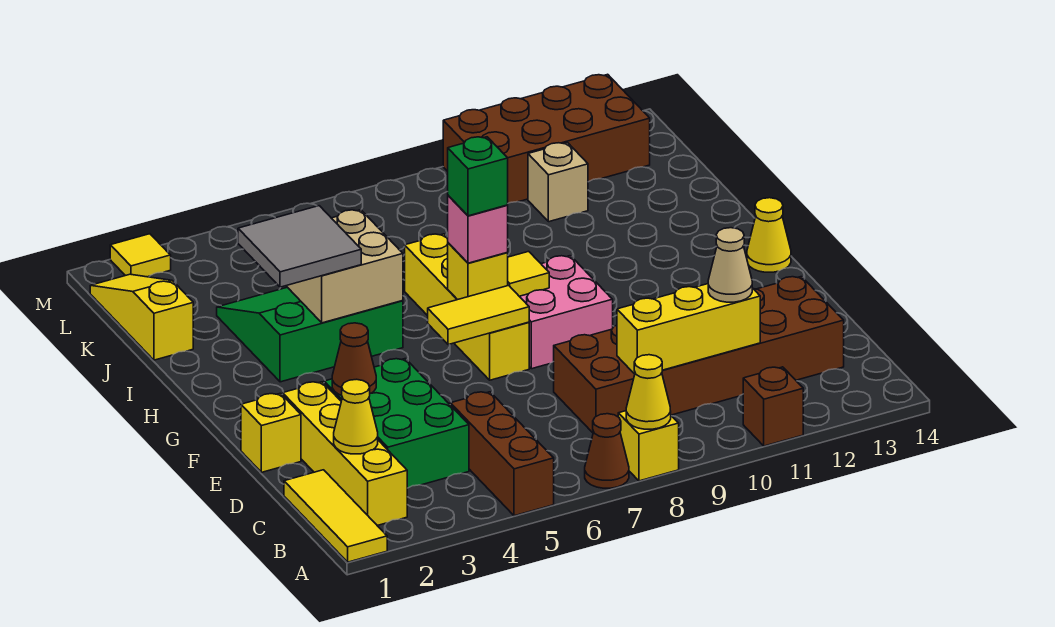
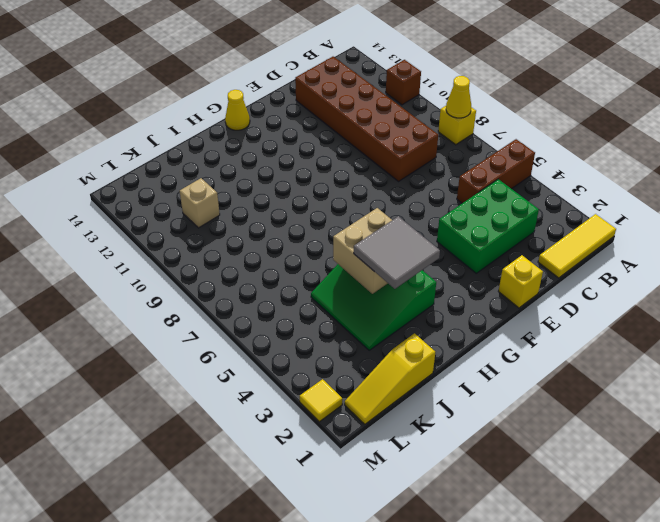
none -> brown 1x1 cone [585,414,629,488]
none -> yellow 1x4 brick [283,382,407,526]
none -> yellow 1x4 brick [405,234,529,380]

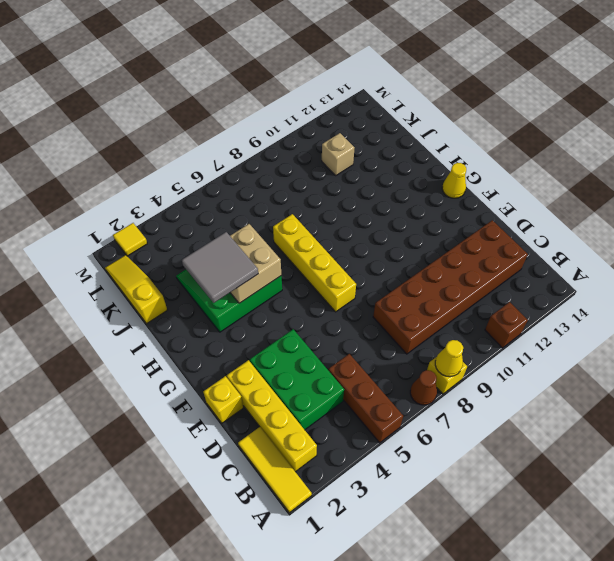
none -> pink 2x2 brick [519,256,613,369]
none -> brown 2x4 brick [443,74,650,203]
none -> yellow 1x1 cone [334,379,378,454]

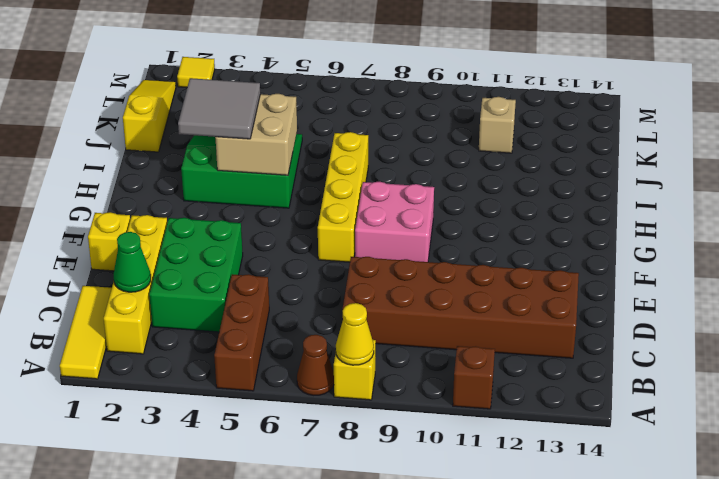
green 1x1 cone [114,232,151,292] -> yellow 1x1 cone [334,379,378,454]
none -> yellow 1x1 cone [747,198,791,272]
none -> brown 2x4 brick [443,74,650,203]
none -> yellow 1x3 brick [617,284,760,374]

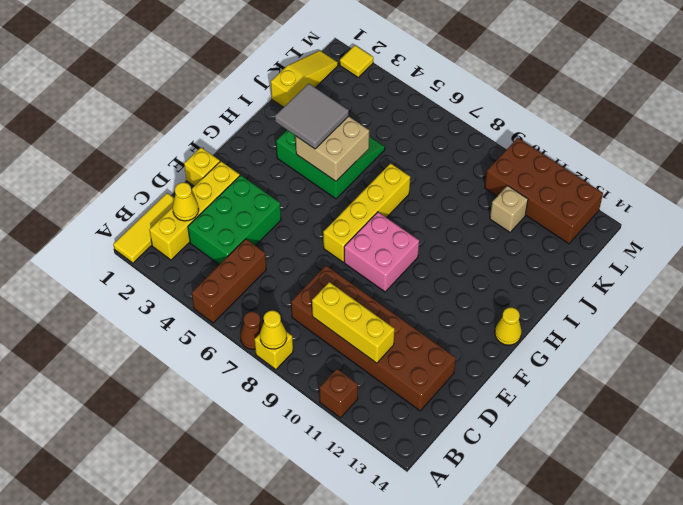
none -> brown 1x1 cone [332,323,376,395]
none -> yellow 1x2 tile [428,285,529,345]
none -> yellow 1x1 brick [448,243,508,300]

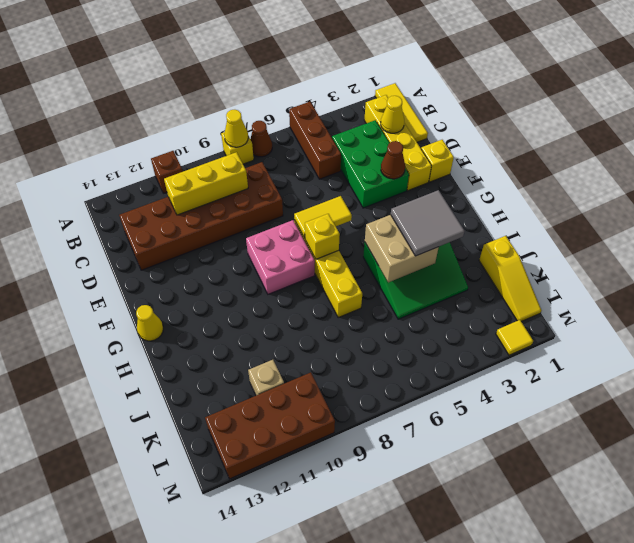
none -> yellow 1x1 tile [508,251,549,296]
none -> tan 1x1 cone [708,228,752,302]
none -> pink 1x1 brick [448,196,508,263]

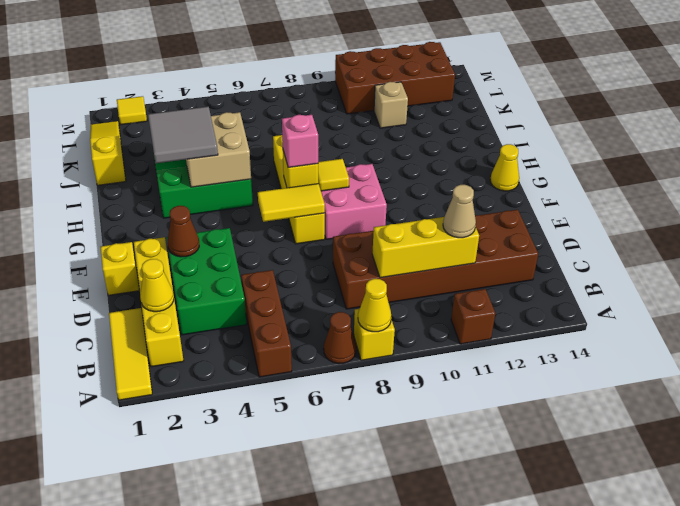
none -> green 1x1 brick [448,137,508,216]

